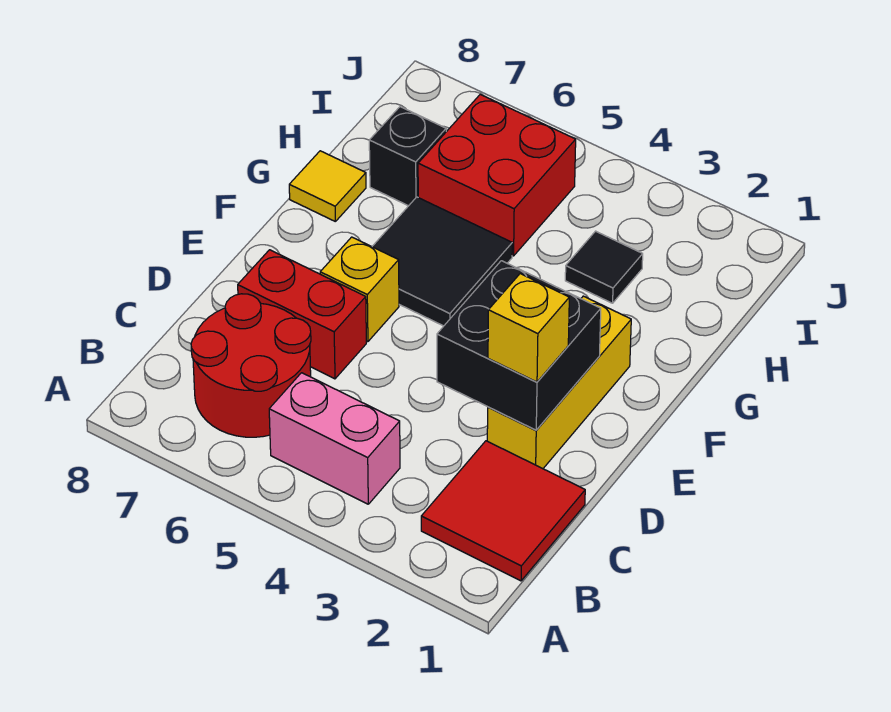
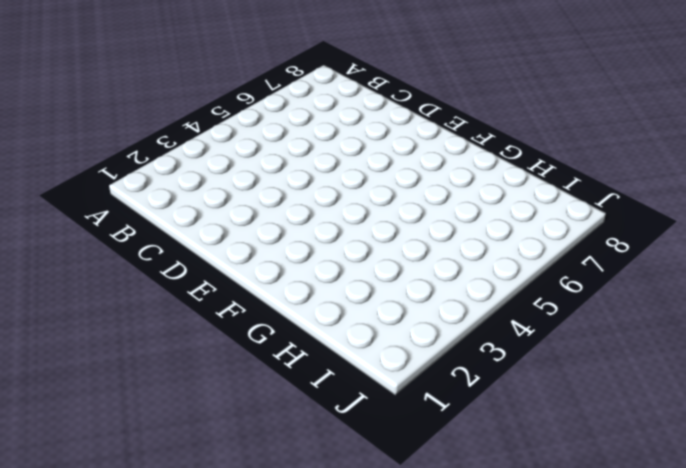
none -> red 2x2 tile [421,441,585,581]
none -> pink 1x2 brick [269,373,400,504]
none -> red 2x2 round brick [191,294,311,437]

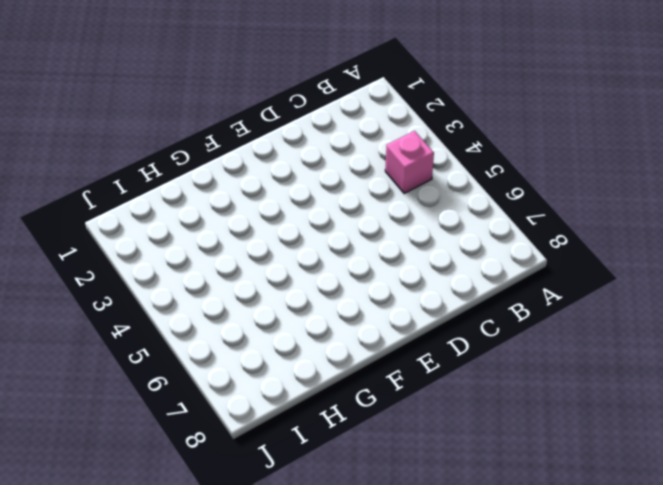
pink 1x1 brick [385,131,434,193] -> pink 1x2 brick [269,373,400,504]
none -> red 2x2 tile [421,441,585,581]
none -> red 2x2 round brick [191,294,311,437]
none -> yellow 1x3 brick [487,296,631,469]

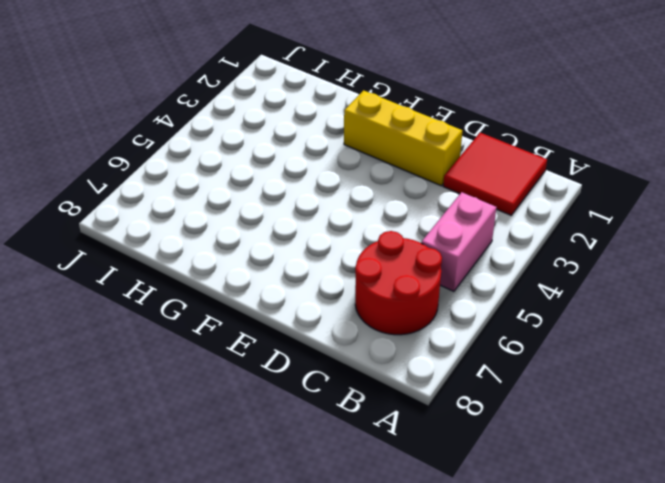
none -> red 1x2 brick [238,250,366,379]
none -> yellow 1x1 brick [320,237,399,342]
none -> black 2x2 tile [372,197,512,326]

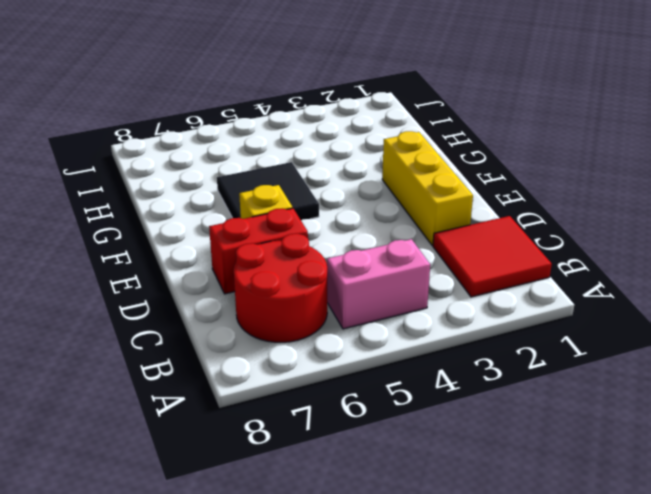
none -> yellow 1x1 tile [289,151,366,222]
none -> black 1x1 tile [565,231,643,303]
none -> red 2x2 brick [418,94,576,256]

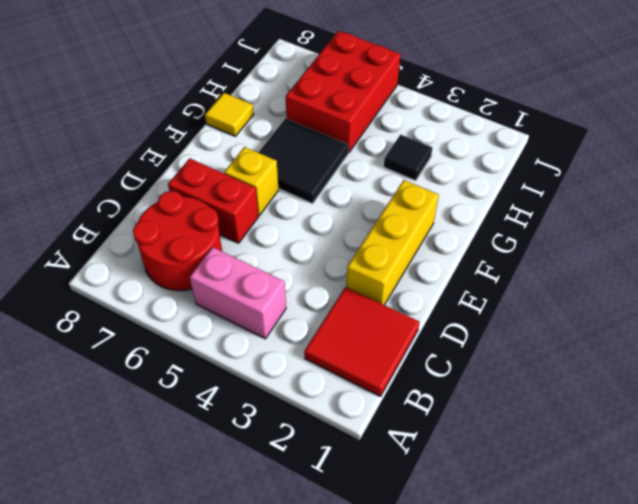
red 2x3 brick [285,31,400,153] -> red 2x2 brick [418,94,576,256]
none -> black 1x1 brick [369,107,446,206]
none -> black 2x2 brick [437,261,601,430]
none -> yellow 1x1 brick [488,274,569,382]

